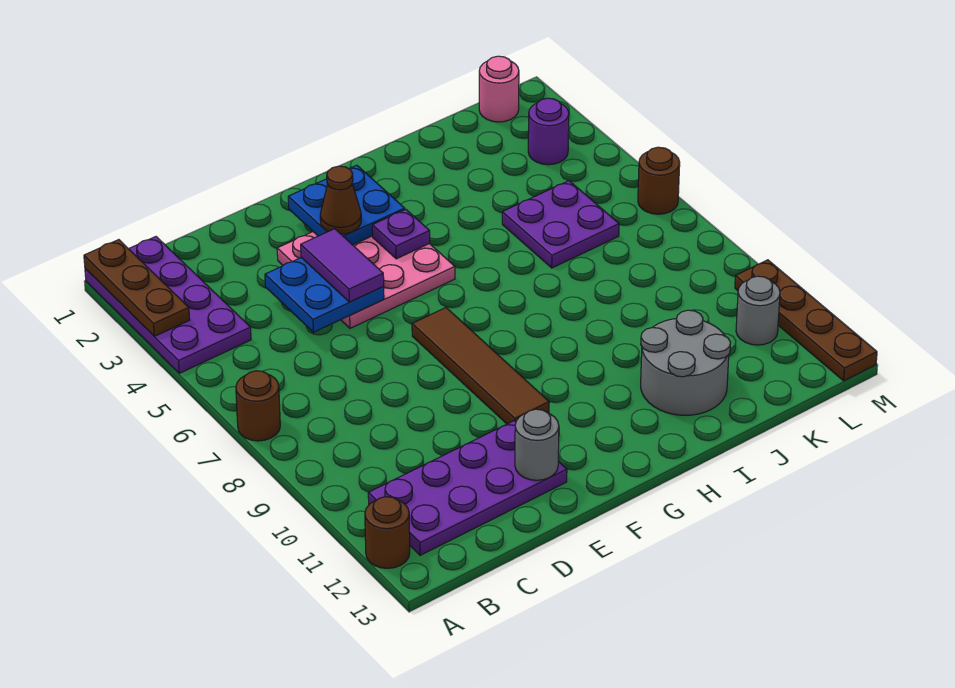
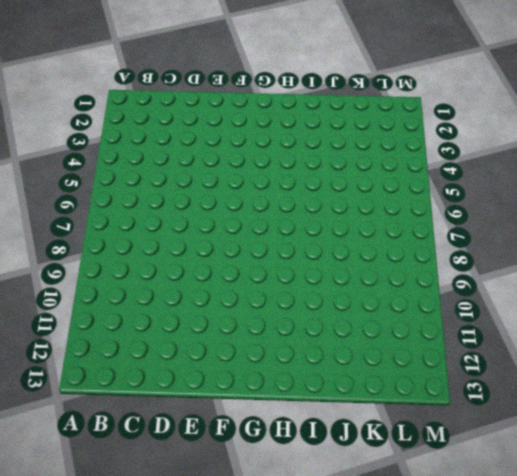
none -> purple 2x4 plate [85,237,251,373]
none -> brown 1x1 round brick [236,371,280,441]
none -> brown 1x1 round brick [365,497,410,568]

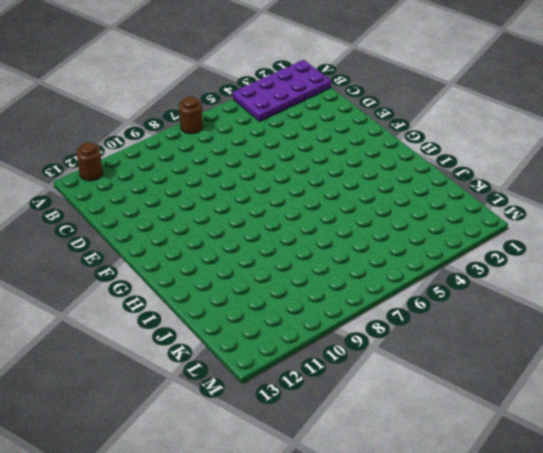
none -> purple 2x4 plate [368,421,567,555]
none -> pink 3x3 plate [277,232,455,328]
none -> brown 1x4 tile [412,308,549,424]

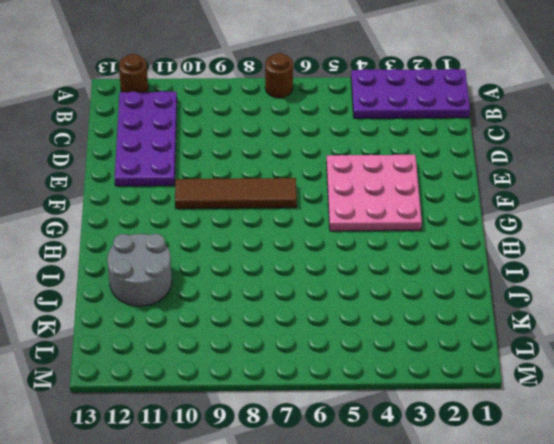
none -> purple 2x2 plate [502,181,619,268]
none -> pink 1x1 round brick [479,56,519,122]
none -> purple 1x1 round brick [528,98,569,165]

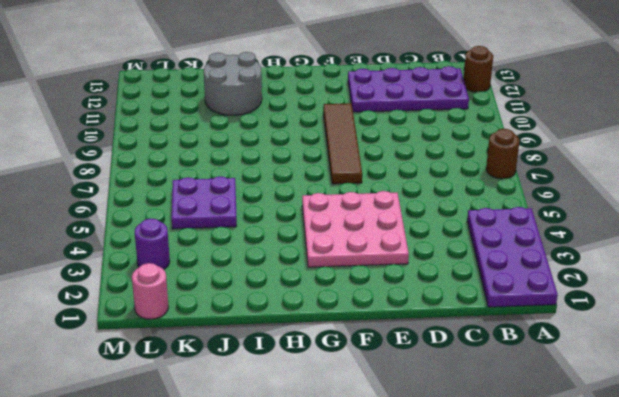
none -> grey 1x1 round brick [736,276,780,345]
none -> brown 1x1 round brick [638,147,680,214]
none -> brown 1x4 plate [735,260,877,381]

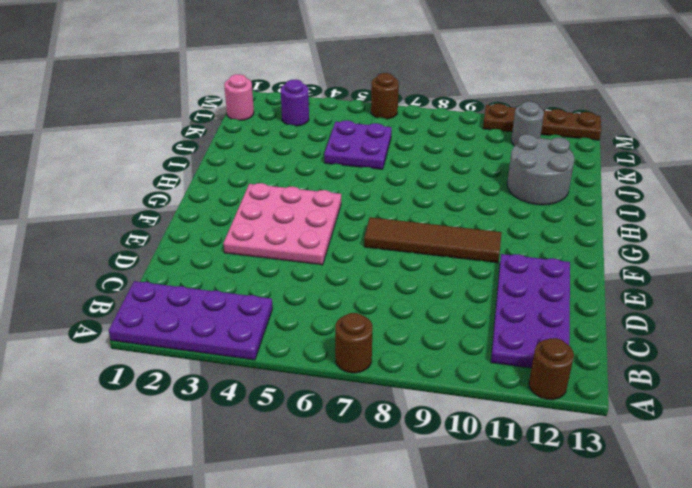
none -> brown 1x3 plate [84,240,190,336]
none -> blue 2x2 plate [265,258,384,332]
none -> grey 1x1 round brick [515,409,559,480]

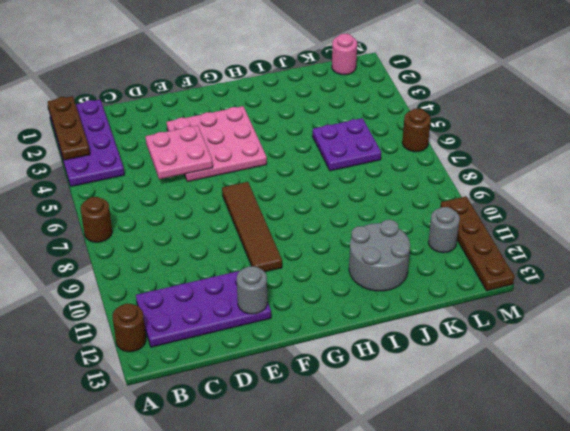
pink 2x2 plate [145,125,213,179] -> blue 2x2 plate [265,258,384,332]
none -> purple 1x1 round brick [528,98,569,165]
none -> blue 2x2 plate [288,165,405,245]
none -> purple 1x1 plate [372,209,430,259]

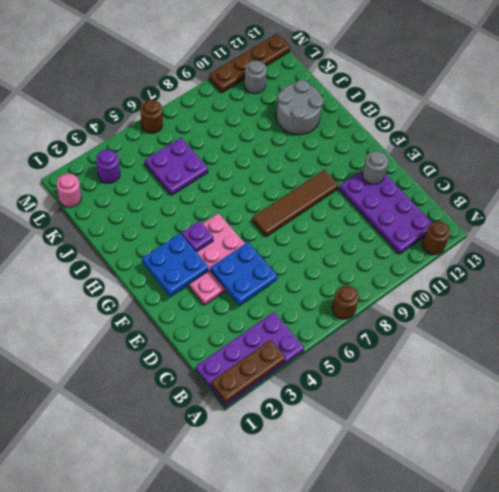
none -> purple 1x2 tile [301,229,384,302]
none -> brown 1x1 cone [320,166,361,234]

